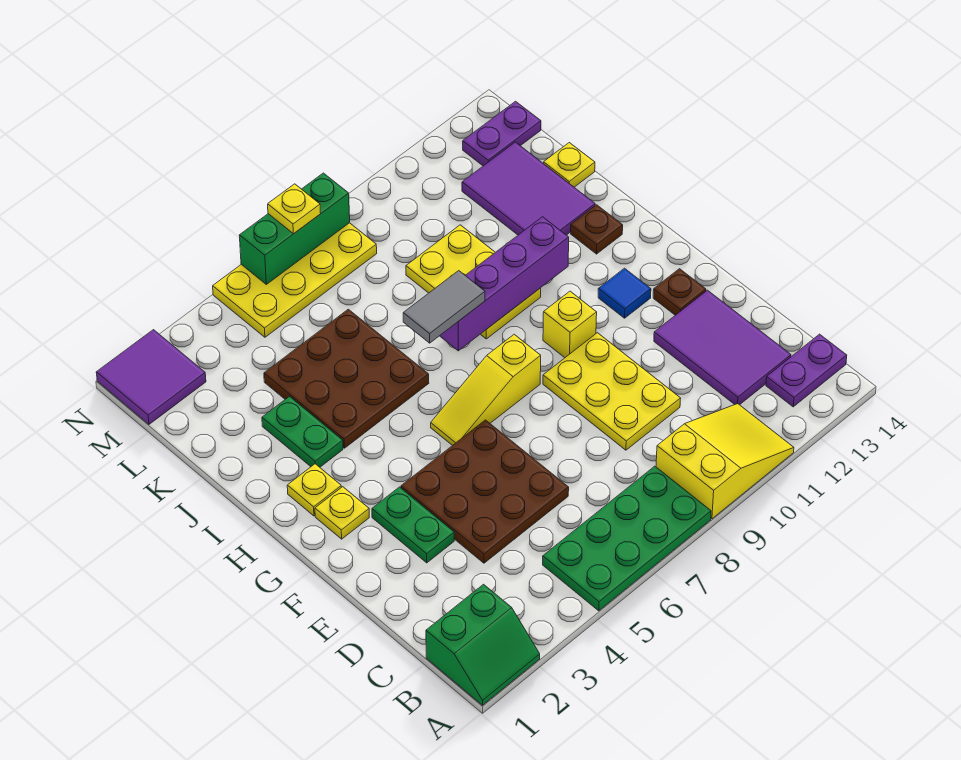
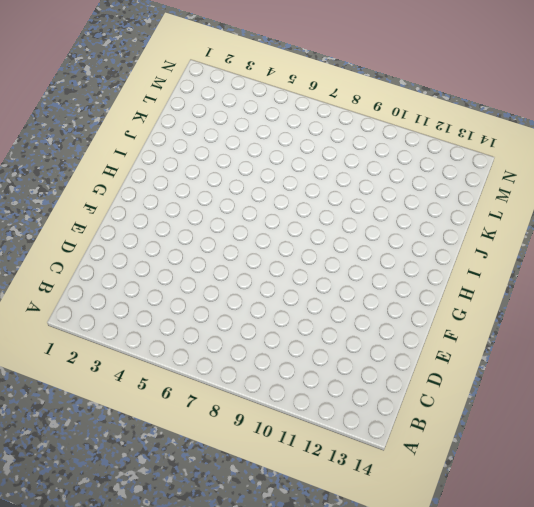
none -> green 2x2 slope [426,584,540,705]
none -> green 2x4 plate [543,466,711,611]
none -> yellow 2x3 slope [656,404,794,519]

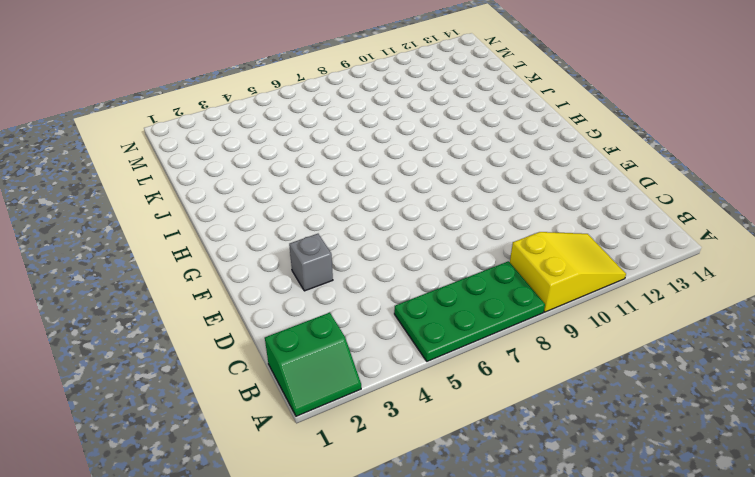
grey 1x1 brick [289,234,333,291] -> green 1x2 plate [372,487,454,563]
none -> purple 1x2 plate [766,334,847,407]
none -> purple 2x3 tile [654,290,791,405]
none -> brown 3x3 plate [401,420,569,563]

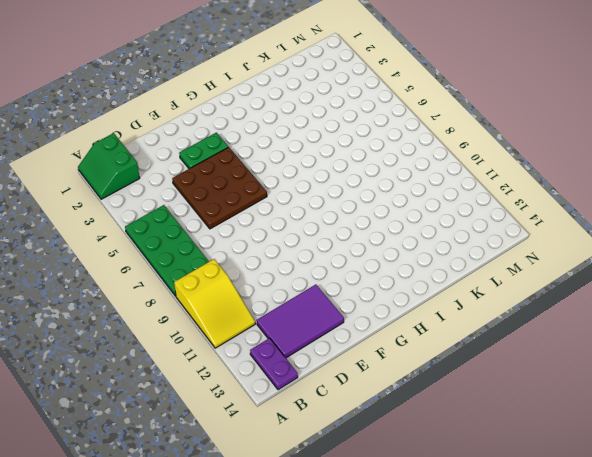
none -> yellow 2x3 plate [543,333,681,450]
none -> brown 1x1 plate [653,269,706,315]
none -> yellow 1x1 plate [315,487,369,539]

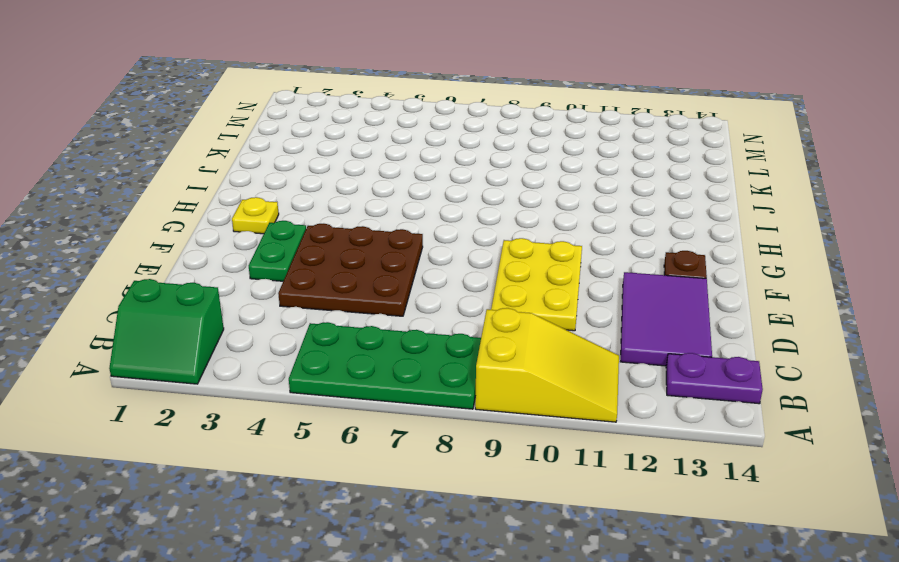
none -> yellow 1x3 slope [431,334,541,446]
none -> yellow 1x1 brick [543,291,597,358]
none -> blue 1x1 tile [598,268,651,318]

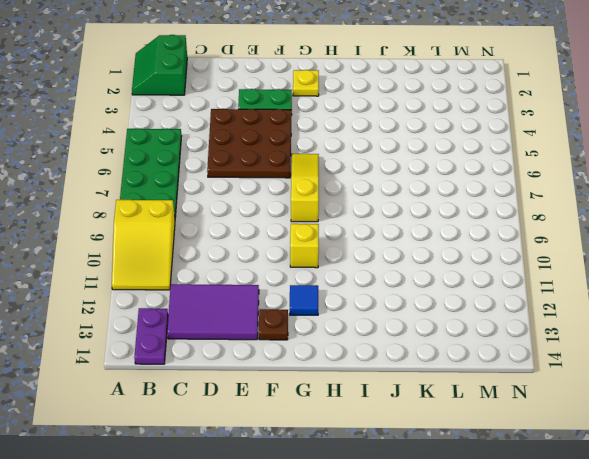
none -> yellow 2x3 plate [543,333,681,450]
none -> yellow 1x1 plate [287,464,341,516]
none -> green 1x2 plate [262,397,343,467]

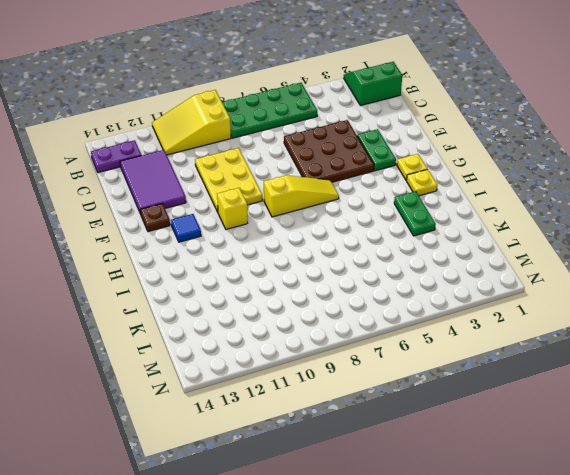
none -> brown 3x3 plate [264,309,429,448]
none -> yellow 2x3 plate [406,225,541,339]
none -> brown 1x1 plate [571,205,623,254]

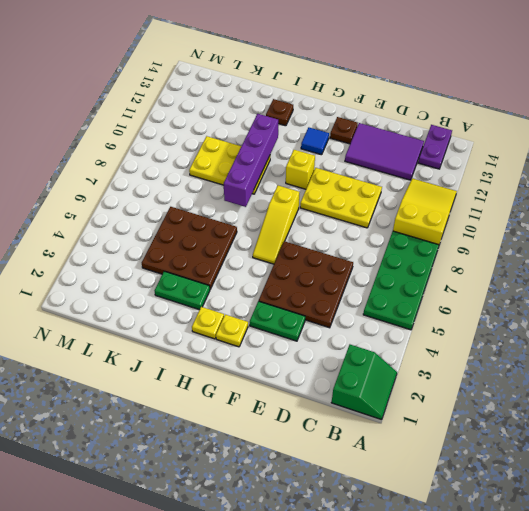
none -> purple 2x3 tile [462,142,595,235]
none -> yellow 1x1 plate [544,143,595,187]
none -> purple 2x2 tile [96,330,206,424]

